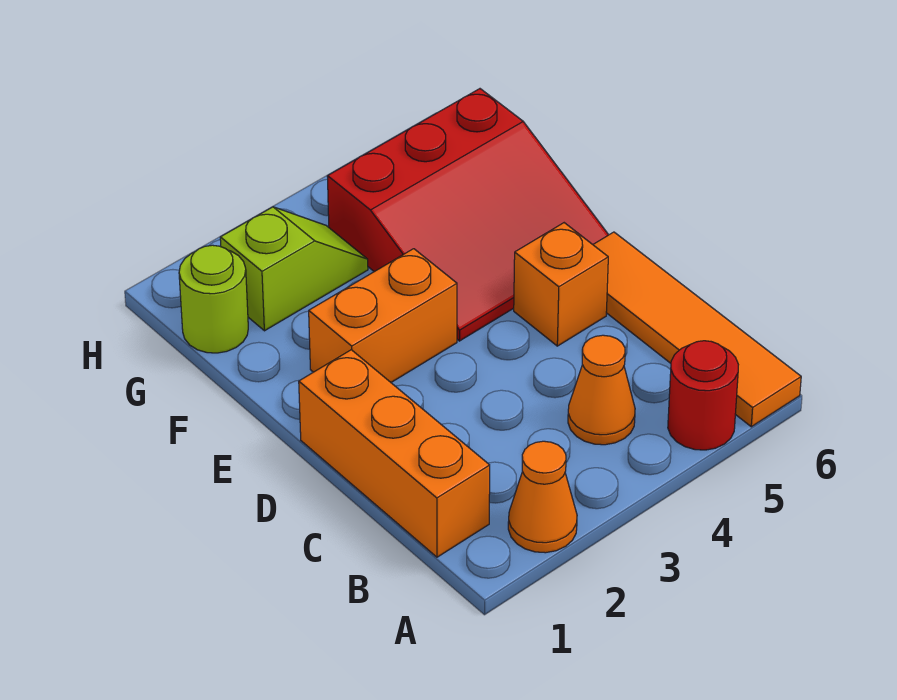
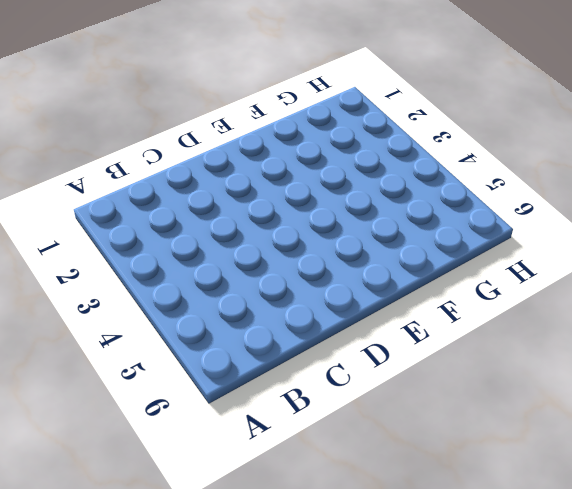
none -> orange 1x1 cone [508,441,577,553]
none -> red 1x1 round brick [668,341,738,450]

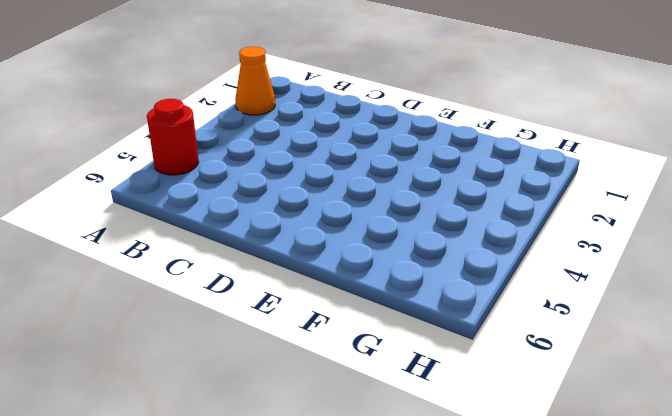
none -> orange 1x4 tile [593,232,801,427]
none -> orange 1x3 brick [299,350,490,557]

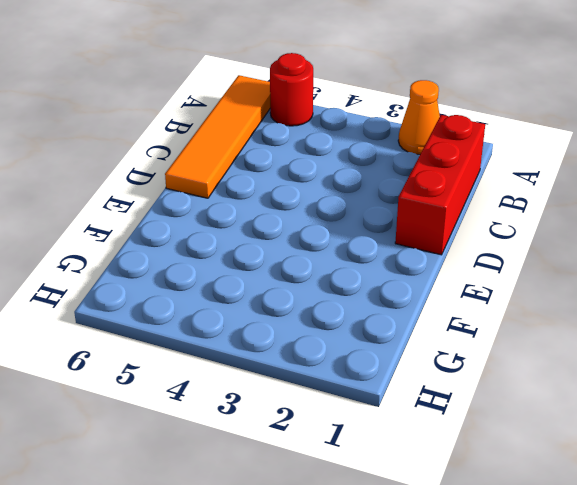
red 1x3 brick [395,115,485,255] -> orange 1x3 brick [299,350,490,557]
none -> orange 1x1 cone [568,335,635,445]
none -> orange 1x1 brick [514,223,608,346]

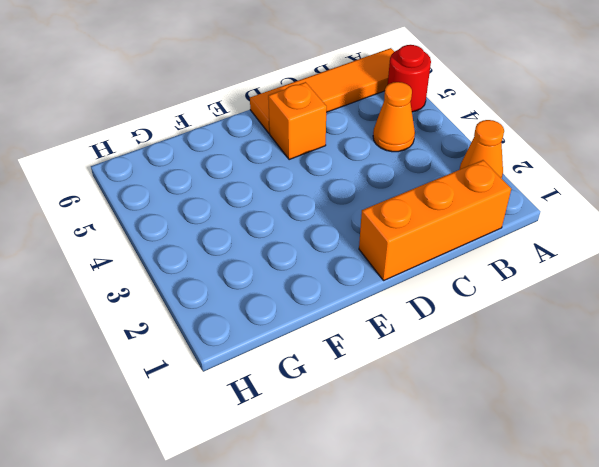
none -> orange 1x2 brick [309,249,457,382]
none -> red 3x3 slope [327,89,608,341]

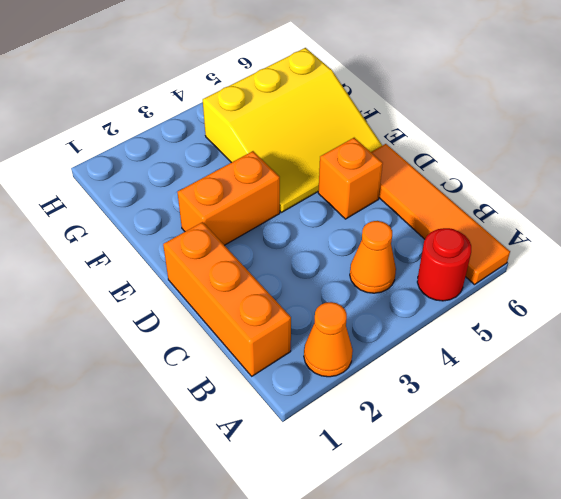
yellow 3x3 slope [203,48,382,212] -> red 3x3 slope [327,89,608,341]
none -> lime 1x1 round brick [179,245,248,353]
none -> lime 1x2 slope [220,207,368,331]

